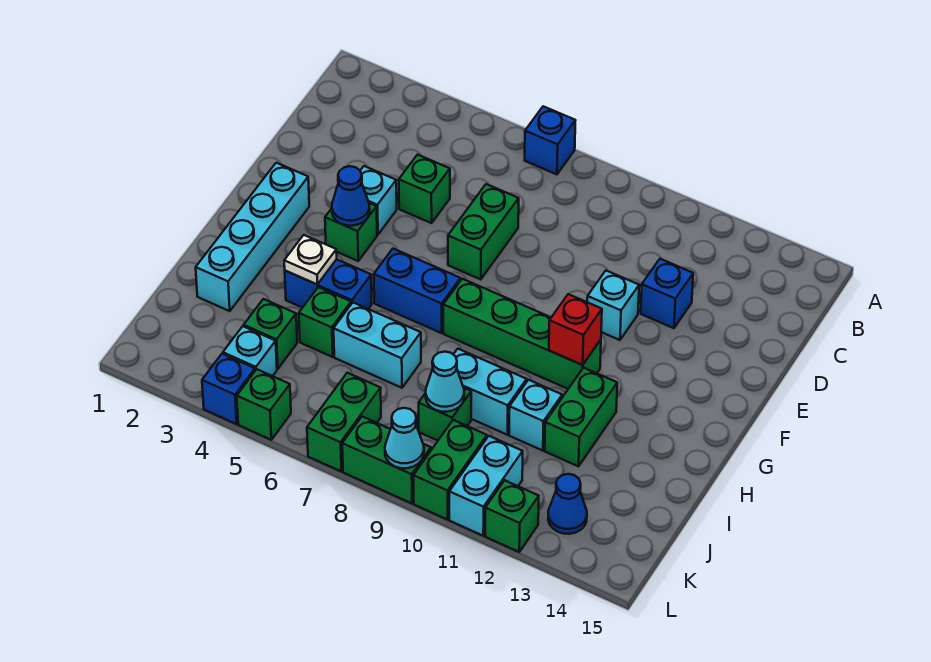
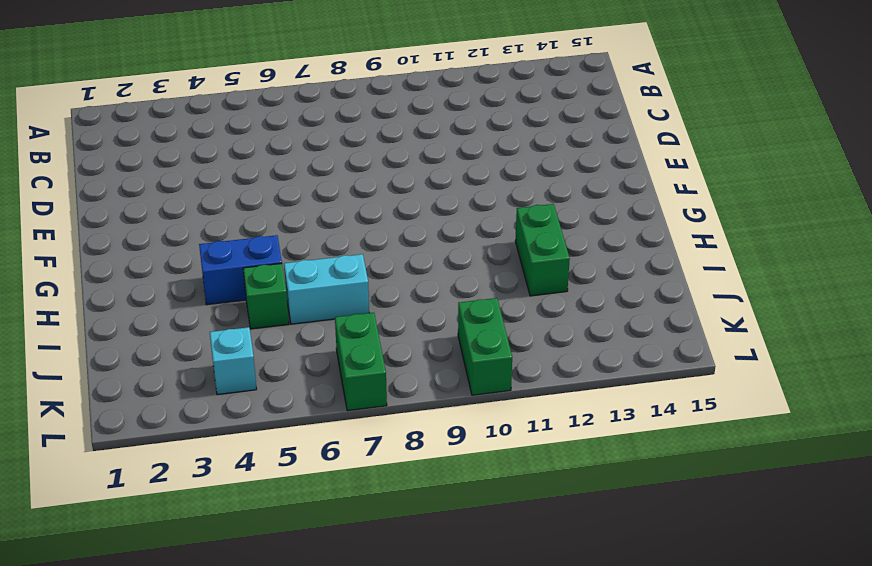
none -> blue 1x1 brick [525,106,576,174]
none -> green 1x1 brick [399,155,450,223]
none -> green 1x2 brick [448,184,519,280]
none -> blue 1x1 brick [641,259,693,328]

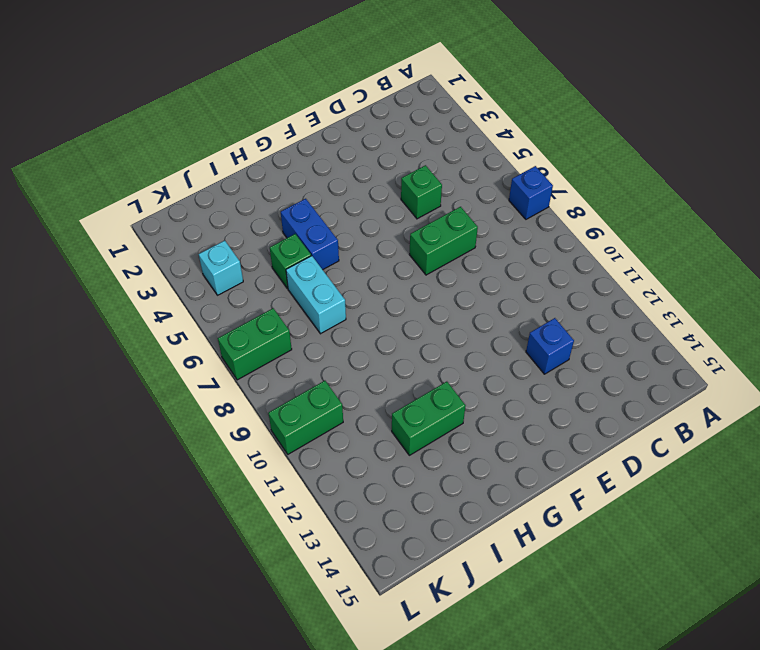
none -> cyan 1x1 brick [360,166,397,235]
none -> cyan 1x1 brick [587,271,639,340]
none -> cyan 1x4 brick [196,163,309,311]
none -> green 1x1 brick [325,203,377,261]

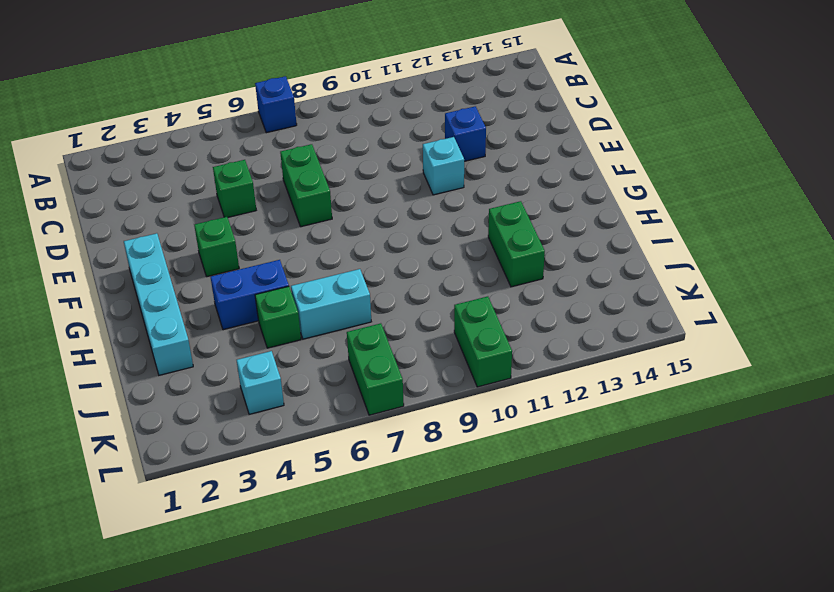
none -> cyan 1x1 brick [360,166,397,235]
none -> blue 1x2 brick [374,249,460,333]
none -> green 1x4 brick [443,279,601,389]
none -> cyan 1x2 brick [453,349,527,435]

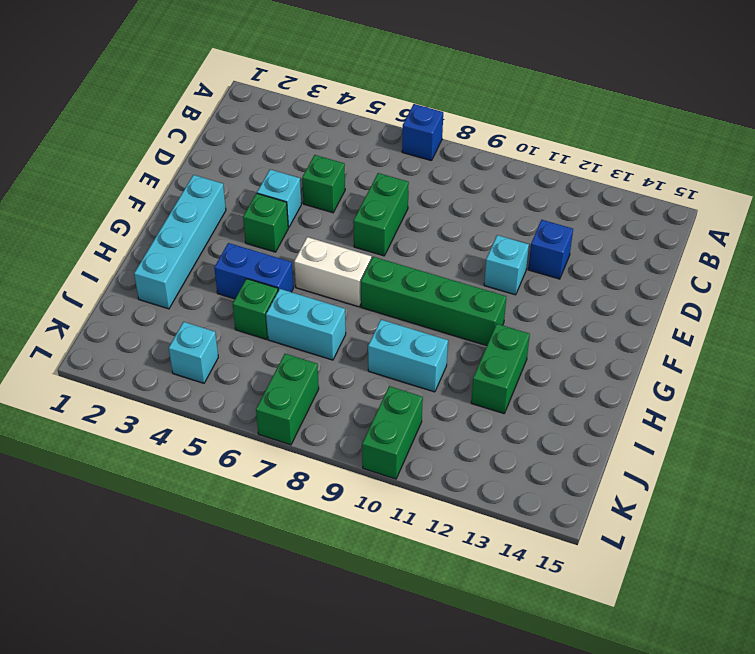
white 1x2 brick [294,237,371,307] -> blue 1x2 brick [374,249,460,333]
none -> cyan 1x1 brick [509,380,562,451]
none -> green 1x1 brick [244,299,297,369]
none -> green 1x1 brick [419,388,471,441]
none -> cyan 1x2 brick [449,436,523,536]

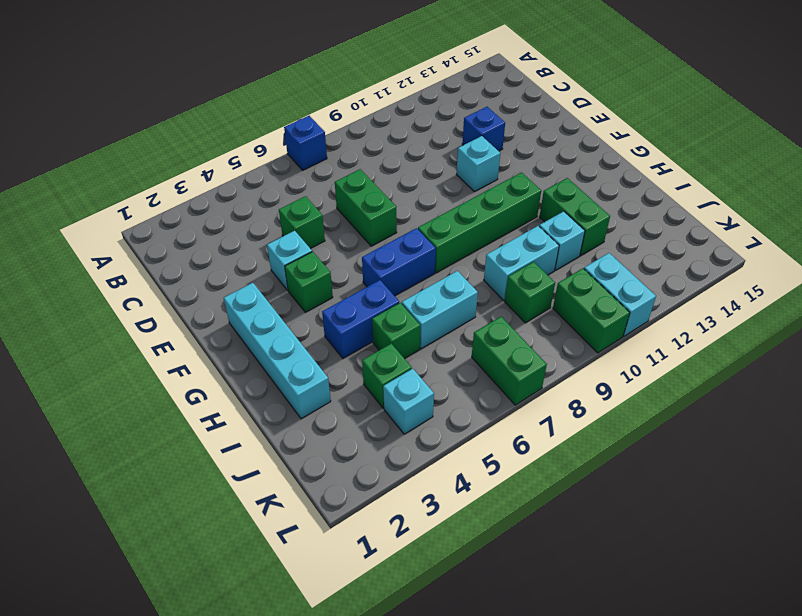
none -> blue 1x1 cone [548,474,587,534]
none -> blue 1x1 brick [202,354,255,424]
none -> green 1x1 brick [237,369,291,440]
none -> green 1x2 brick [342,417,431,503]

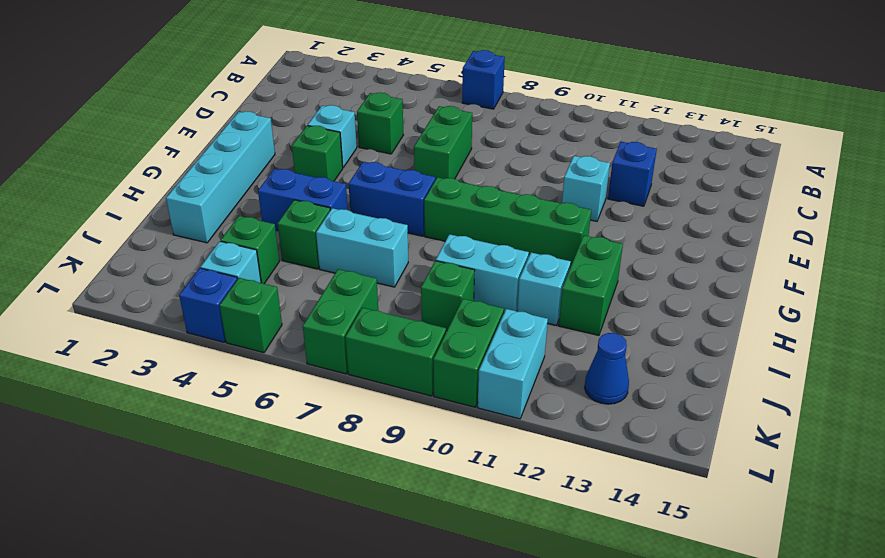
none -> green 1x1 brick [485,480,539,552]
none -> blue 1x1 cone [332,166,370,226]
none -> red 1x1 brick [549,294,602,365]
none -> white 1x1 plate [284,235,337,284]

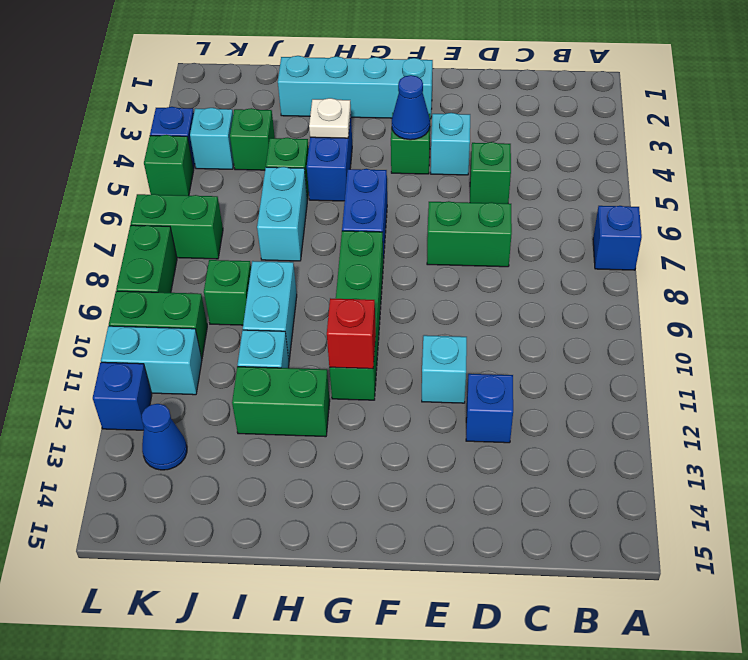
blue 1x1 brick [93,362,152,430] -> green 1x1 brick [485,480,539,552]
none -> cyan 1x1 cone [426,352,464,412]
none -> cyan 1x1 cone [385,408,424,468]

